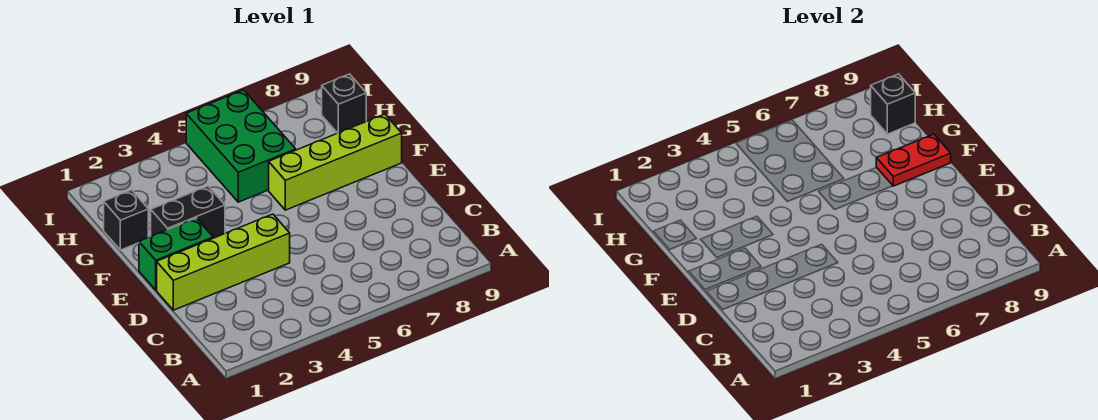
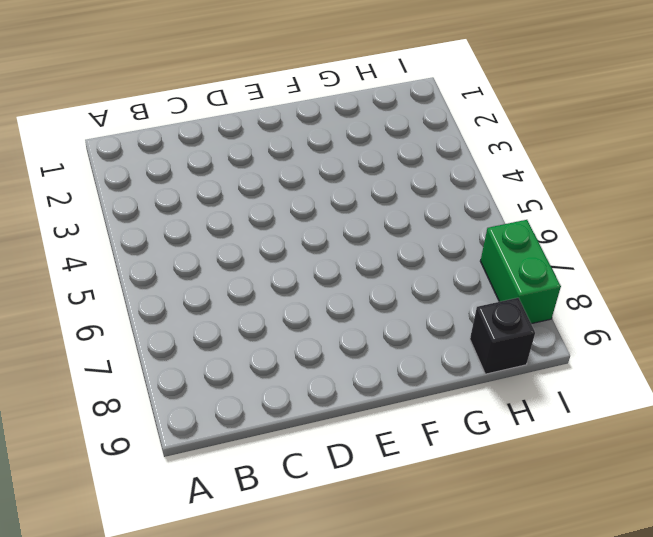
green 1x2 brick [480,220,561,324] -> green 1x2 brick moved to [139,218,213,290]
none -> lime 1x4 brick [157,214,290,310]
none -> black 1x2 brick [151,186,225,238]

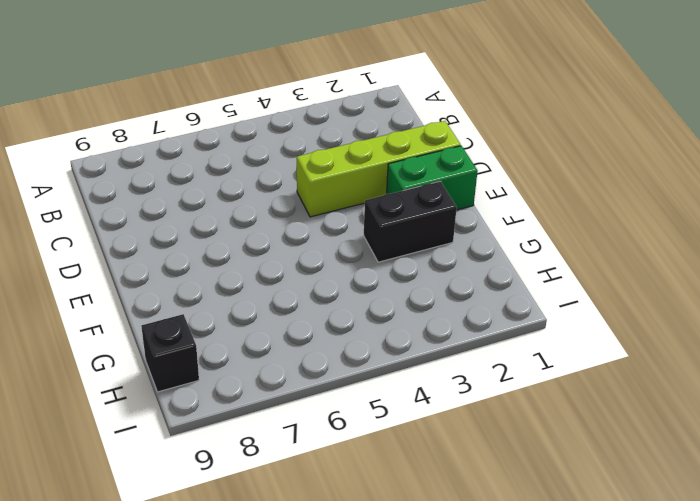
none -> lime 1x4 brick [269,114,402,210]
none -> black 1x1 brick [104,190,148,250]

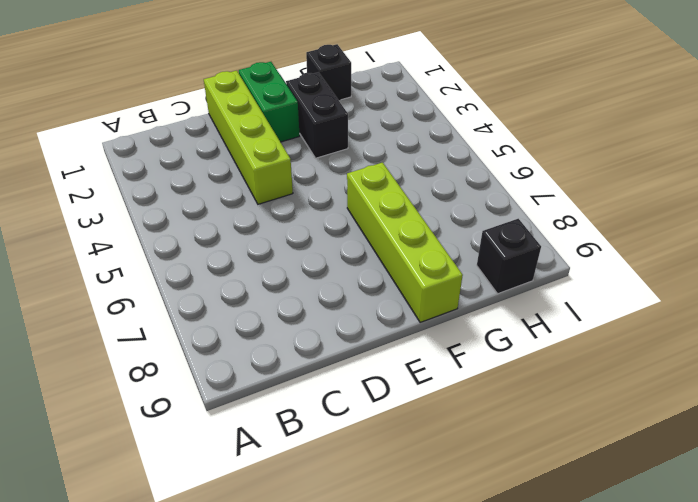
none -> green 2x3 brick [186,90,296,202]
none -> red 1x2 plate [876,134,951,186]

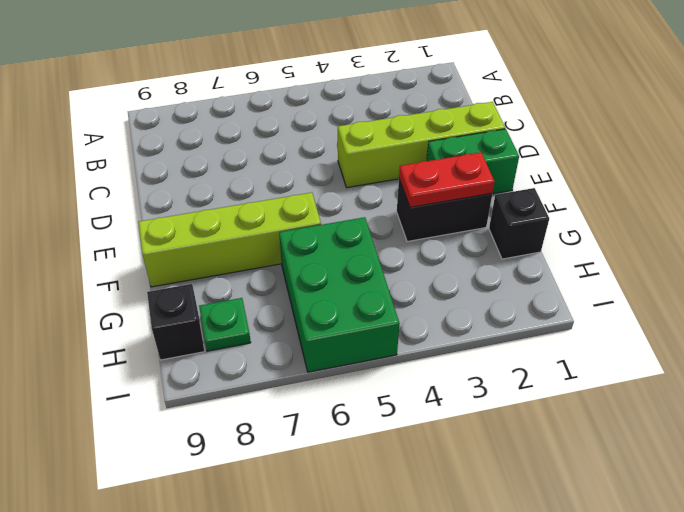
red 1x2 plate [399,152,495,207] -> red 1x2 plate moved to [876,134,951,186]
green 1x1 plate [199,298,251,351] -> none
none -> black 1x1 brick [871,74,915,134]

